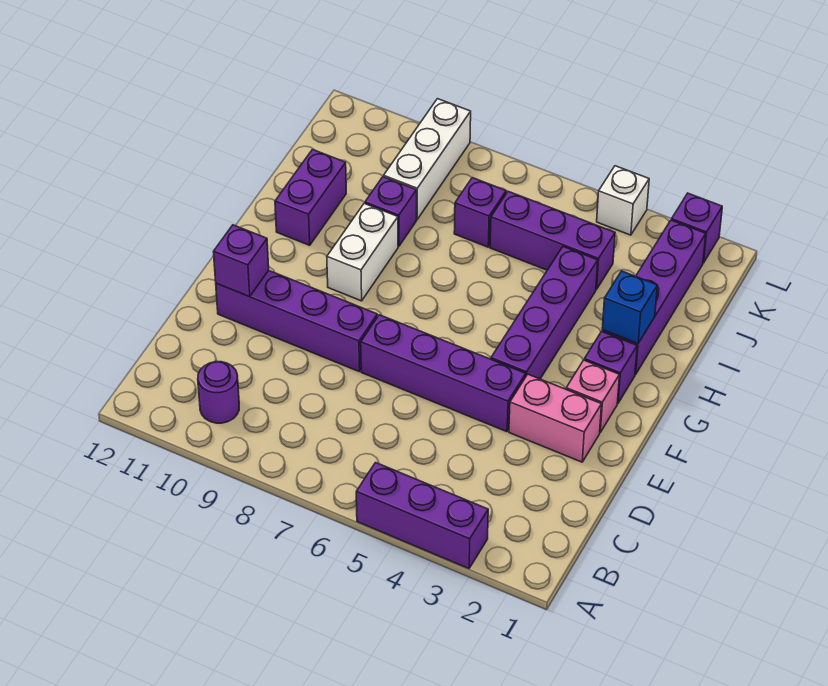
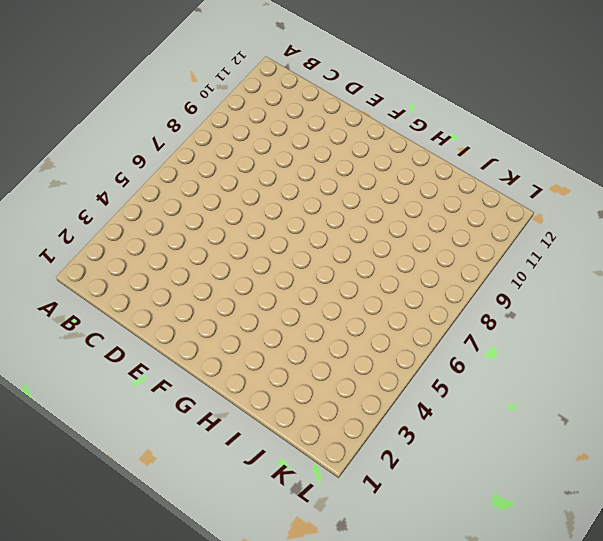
none -> purple 1x3 brick [356,463,488,569]
none -> purple 1x1 round brick [198,362,239,423]
none -> pink 1x2 brick [509,374,602,462]

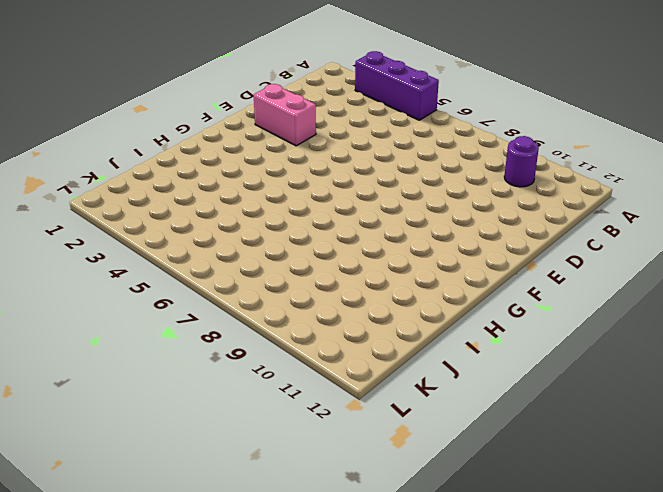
none -> purple 1x4 brick [361,315,526,432]
none -> purple 1x4 brick [216,270,377,372]
none -> pink 1x1 brick [566,360,619,432]

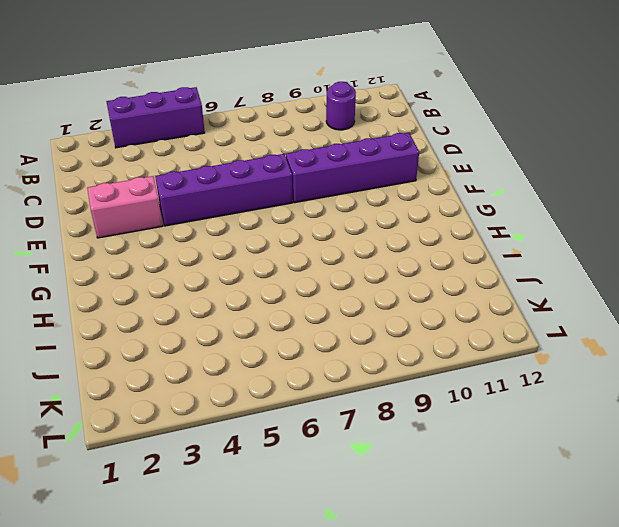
none -> pink 1x1 brick [566,360,619,432]
none -> purple 1x4 brick [491,247,598,379]
none -> purple 1x1 brick [584,331,637,403]

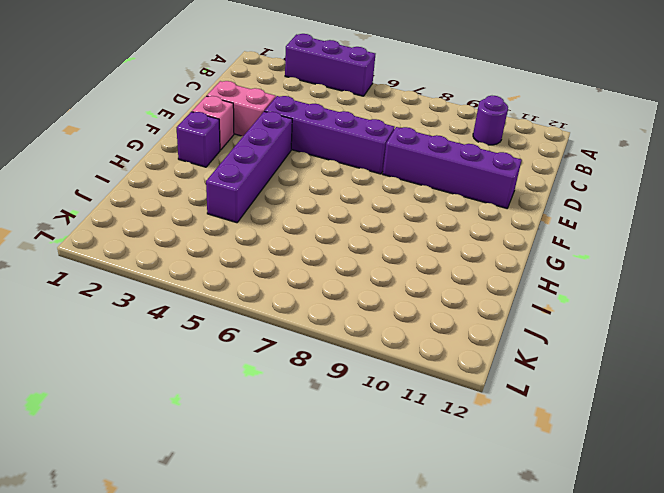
none -> white 1x2 brick [327,203,398,301]
none -> purple 1x4 brick [602,220,706,375]
none -> purple 1x2 brick [275,150,346,245]

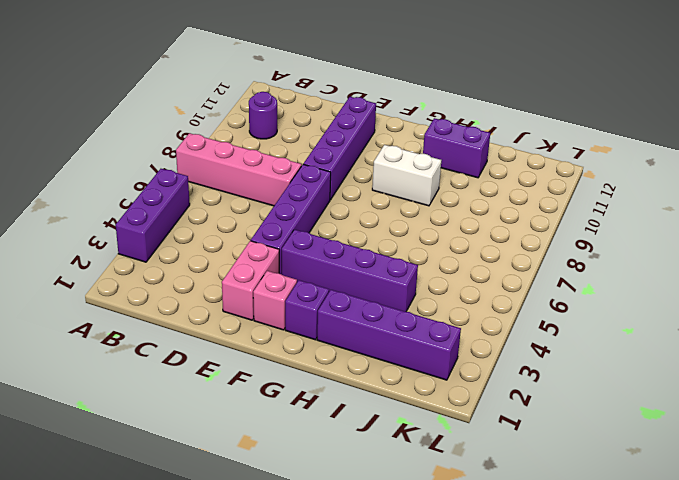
pink 1x4 brick [176,133,302,206] -> none
none -> purple 1x1 brick [365,177,417,246]
none -> purple 1x3 brick [490,191,615,289]
none -> purple 1x1 brick [454,178,506,247]

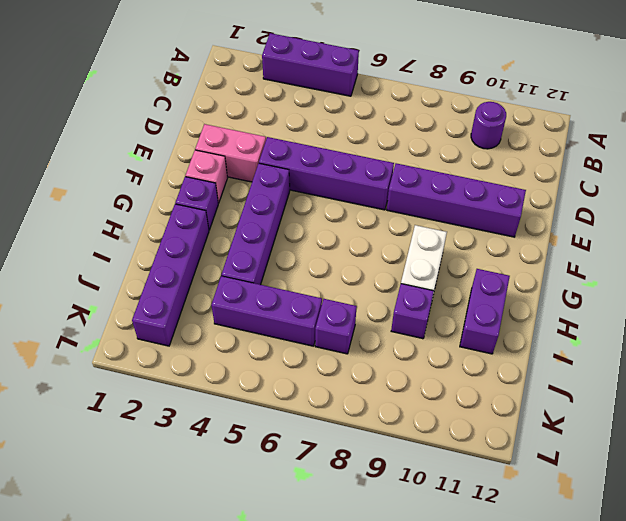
none -> white 1x3 brick [384,99,471,219]
none -> purple 1x1 brick [672,193,722,263]
none -> white 1x1 brick [597,166,649,235]

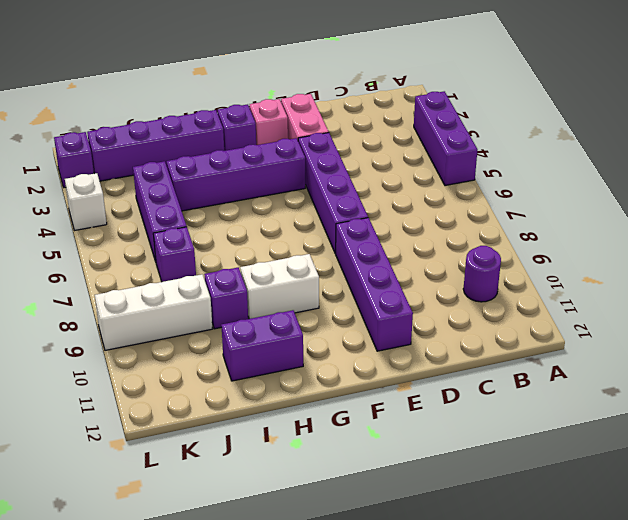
none -> purple 1x1 brick [213,225,269,297]
none -> blue 1x1 brick [602,271,657,344]

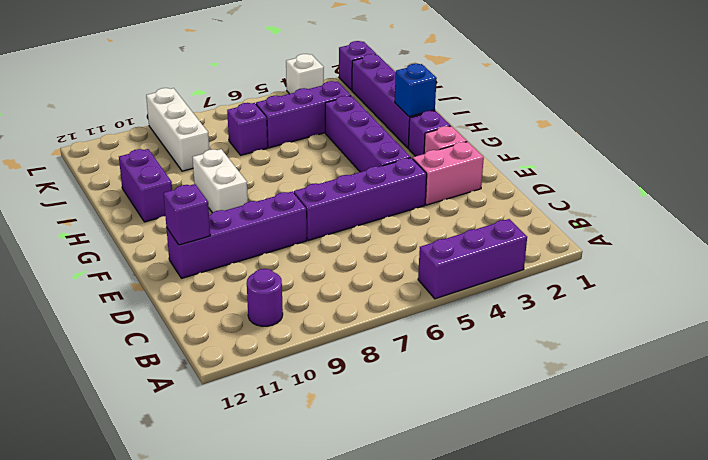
none -> purple 1x1 brick [365,177,417,246]

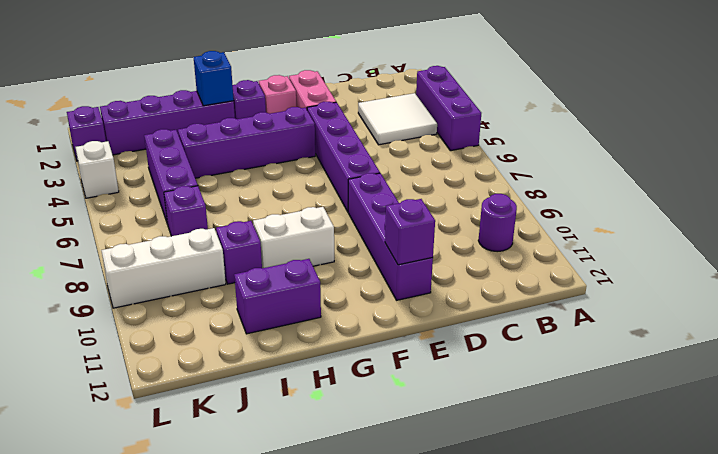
white 2x2 tile [358,93,437,145] -> none

